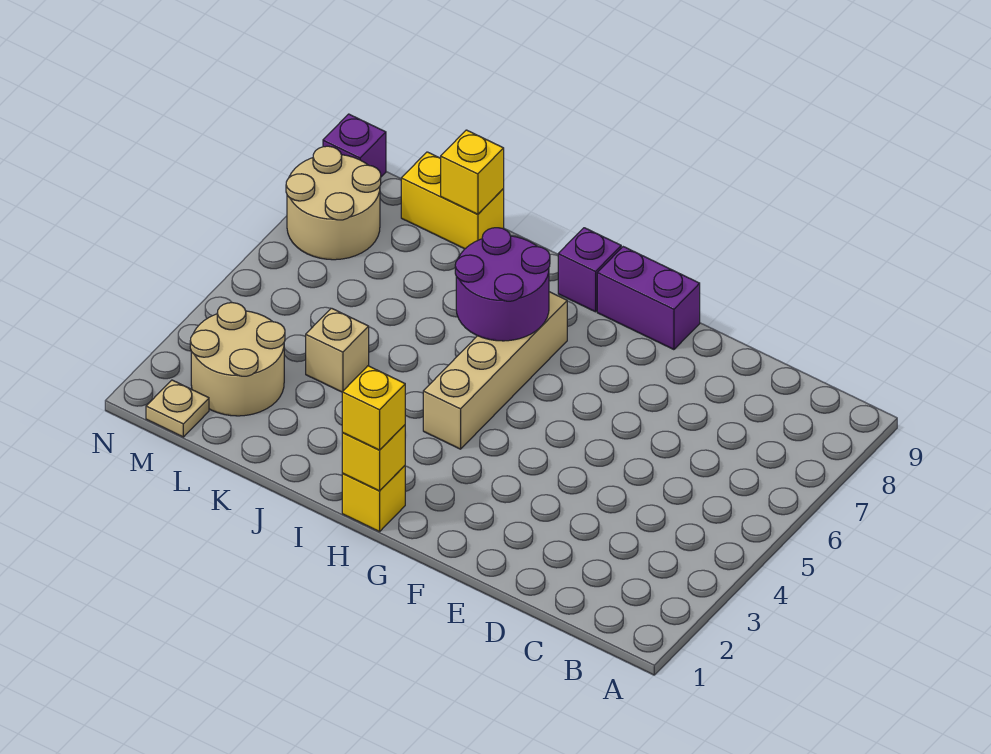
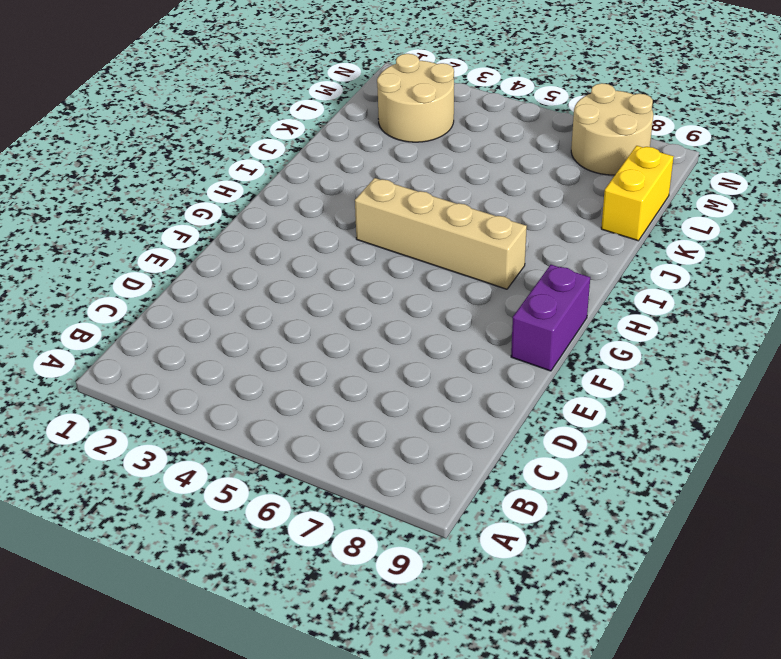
none -> yellow 1x1 brick [342,466,405,532]
none -> purple 1x1 brick [558,228,621,312]
none -> tan 1x1 brick [306,308,369,392]

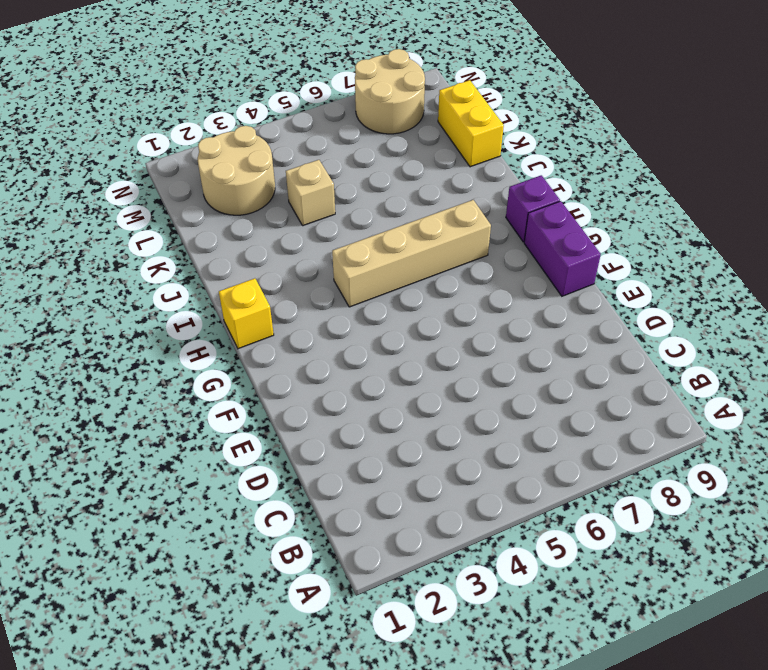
none -> tan 1x1 plate [146,380,209,437]
none -> purple 1x1 brick [323,114,386,177]
none -> yellow 1x1 brick [342,425,405,491]

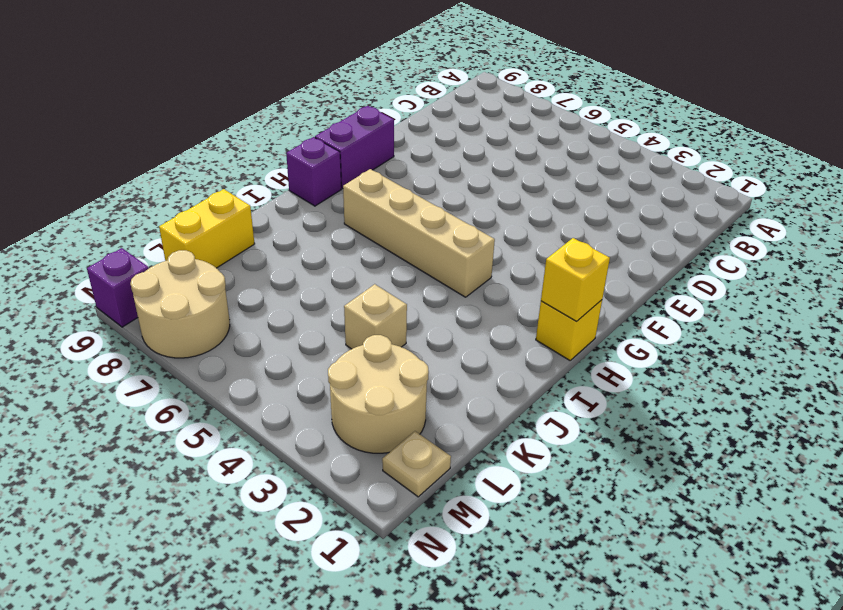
none -> purple 2x2 round brick [455,228,550,341]
none -> yellow 1x1 brick [441,130,504,214]
none -> yellow 1x1 brick [342,366,405,450]

